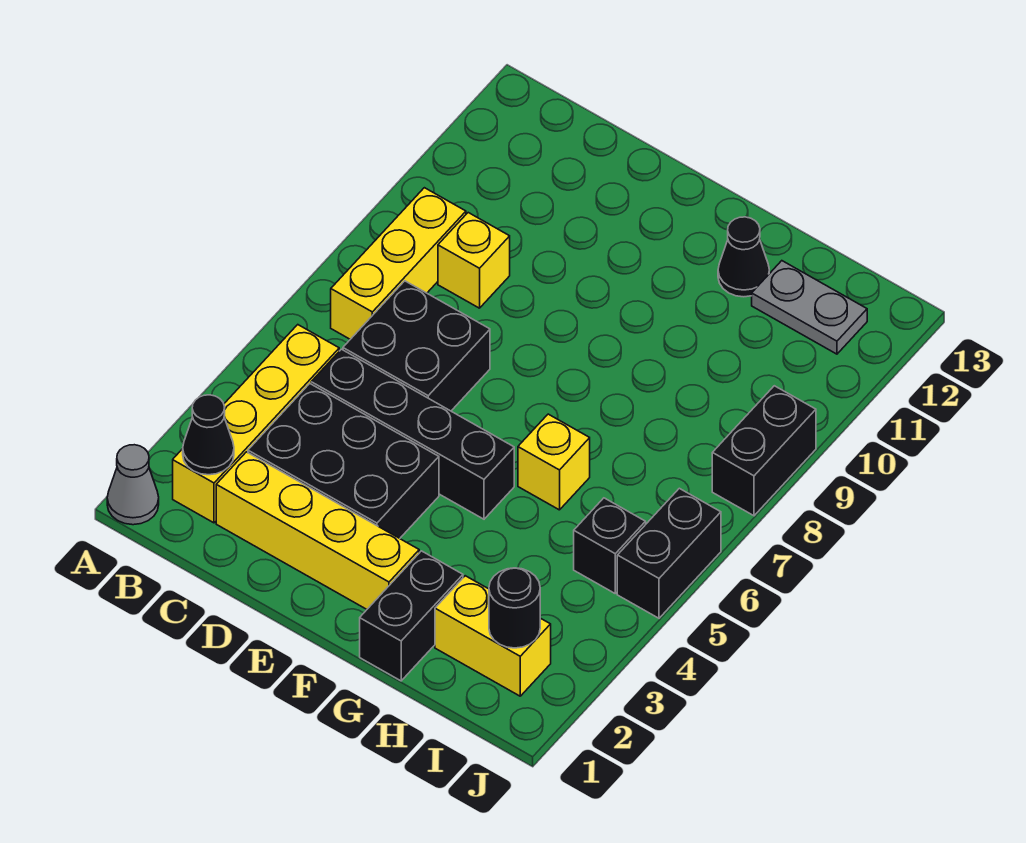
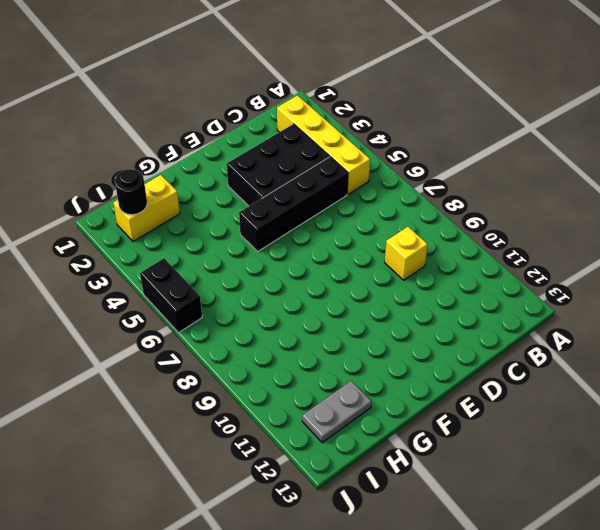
none -> grey 1x1 cone [107,445,159,525]
none -> yellow 1x3 brick [331,188,466,339]
none -> yellow 1x4 brick [216,452,419,609]

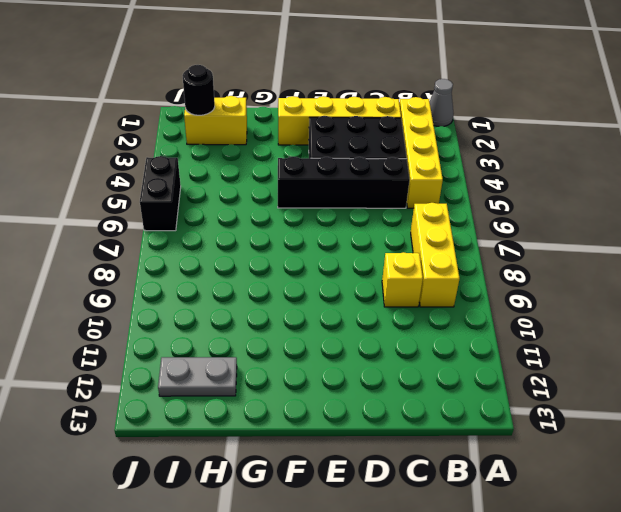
none -> black 2x2 brick [343,281,490,411]
none -> black 1x2 brick [360,551,463,681]
none -> yellow 1x1 brick [518,414,590,510]

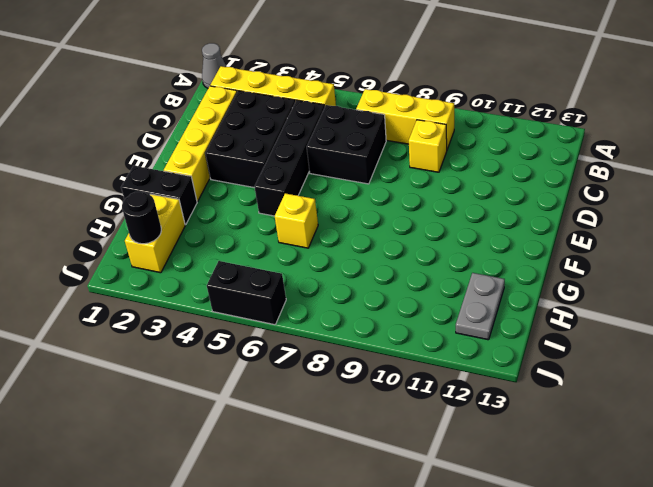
none -> black 1x1 cone [718,217,769,297]
none -> black 1x1 brick [574,498,646,593]
none -> black 1x2 brick [712,386,816,516]

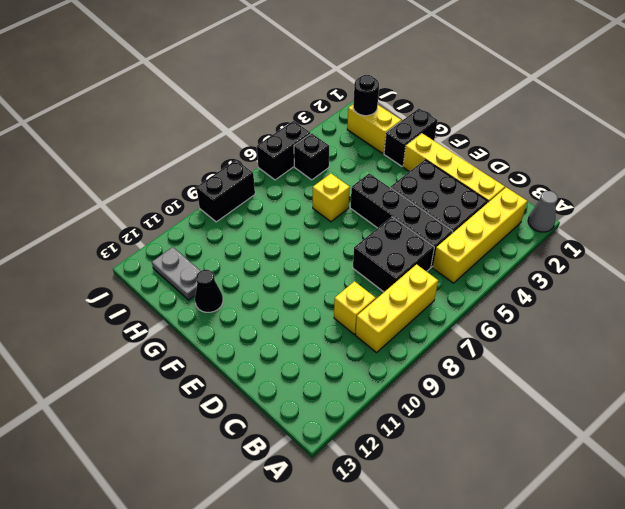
none -> black 1x1 cone [183,395,234,475]

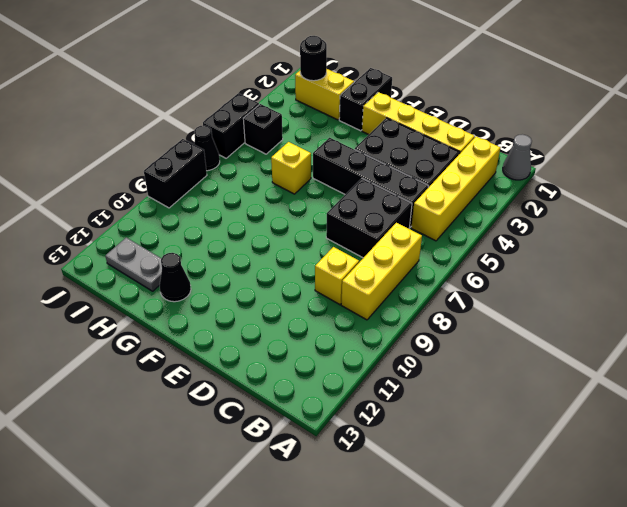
black 1x1 cone [194,125,220,171] -> black 1x1 cone moved to [183,395,234,475]

